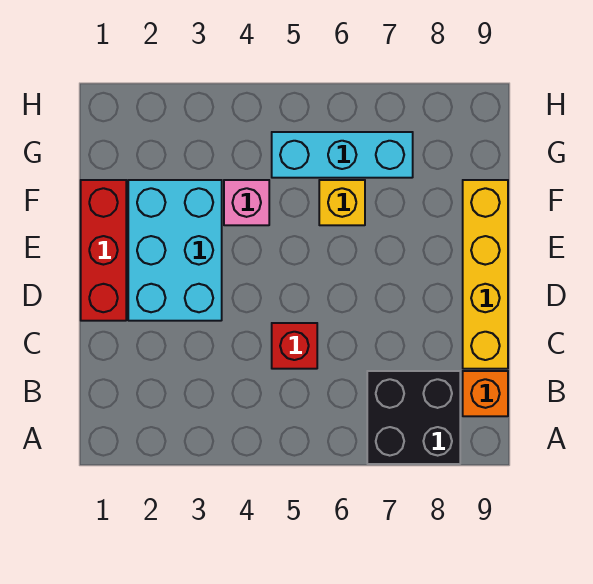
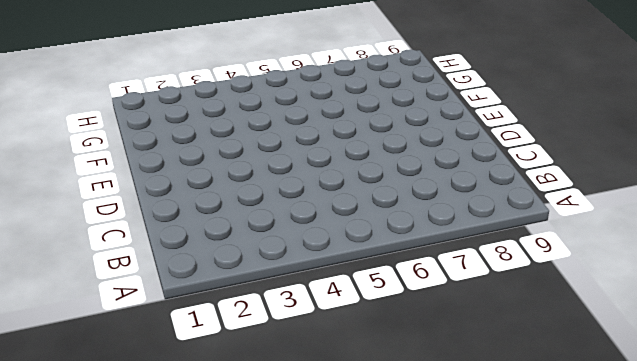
none -> black 2x2 brick [367,371,460,464]
none -> orange 1x1 brick [463,371,508,416]

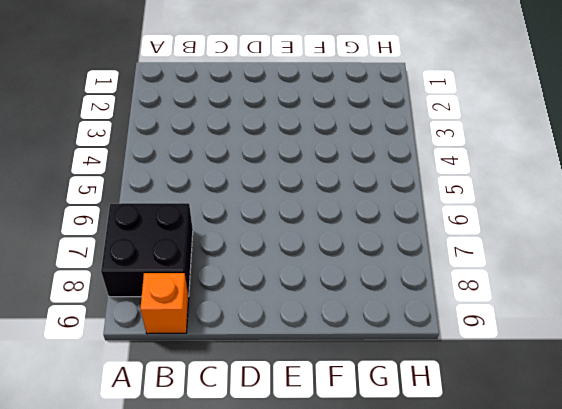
none -> red 1x1 brick [272,323,317,369]
none -> yellow 1x4 brick [463,180,508,369]

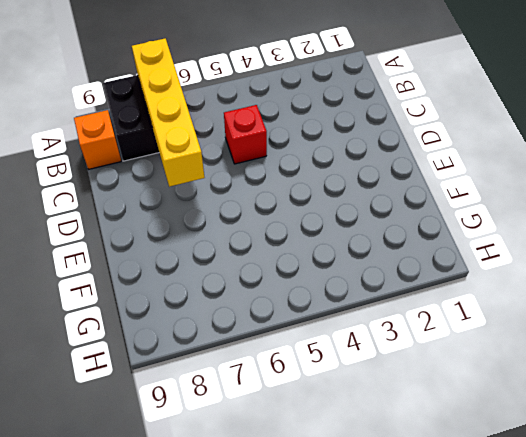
yellow 1x4 brick [132,38,205,187] -> yellow 1x4 brick moved to [463,180,508,369]
none -> red 1x3 brick [81,180,126,321]
none -> cyan 2x3 brick [128,180,222,321]

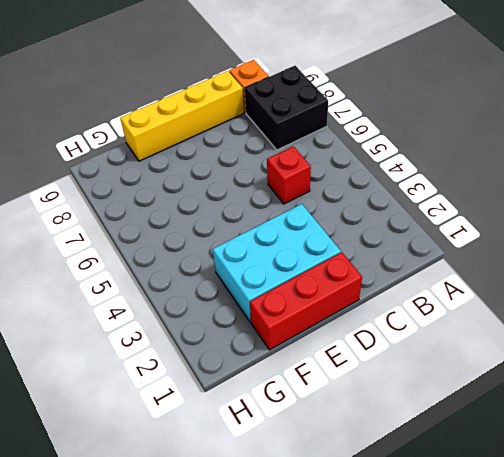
none -> pink 1x1 brick [224,180,269,225]
none -> yellow 1x1 brick [319,180,365,225]

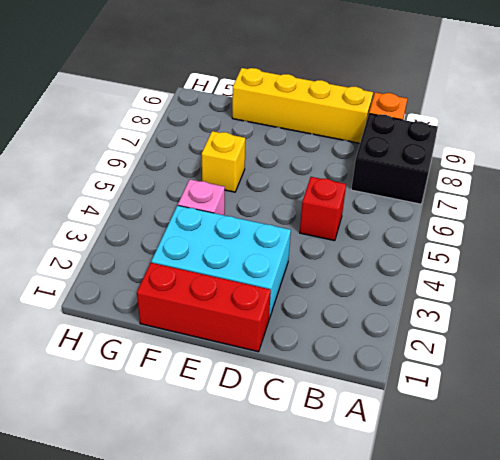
none -> cyan 1x3 brick [272,132,413,178]

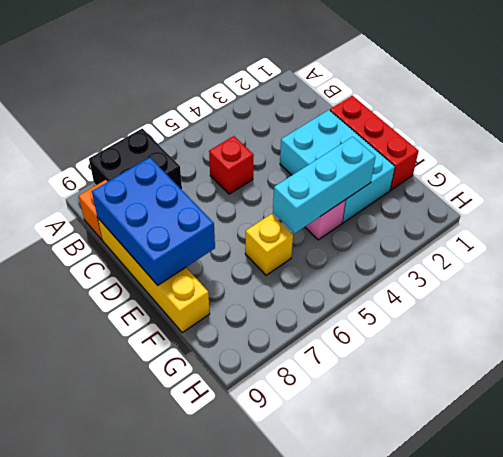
blue 2x3 brick [92,157,215,285] -> none
cyan 1x3 brick [273,137,376,233] -> cyan 1x3 brick moved to [272,132,413,178]

